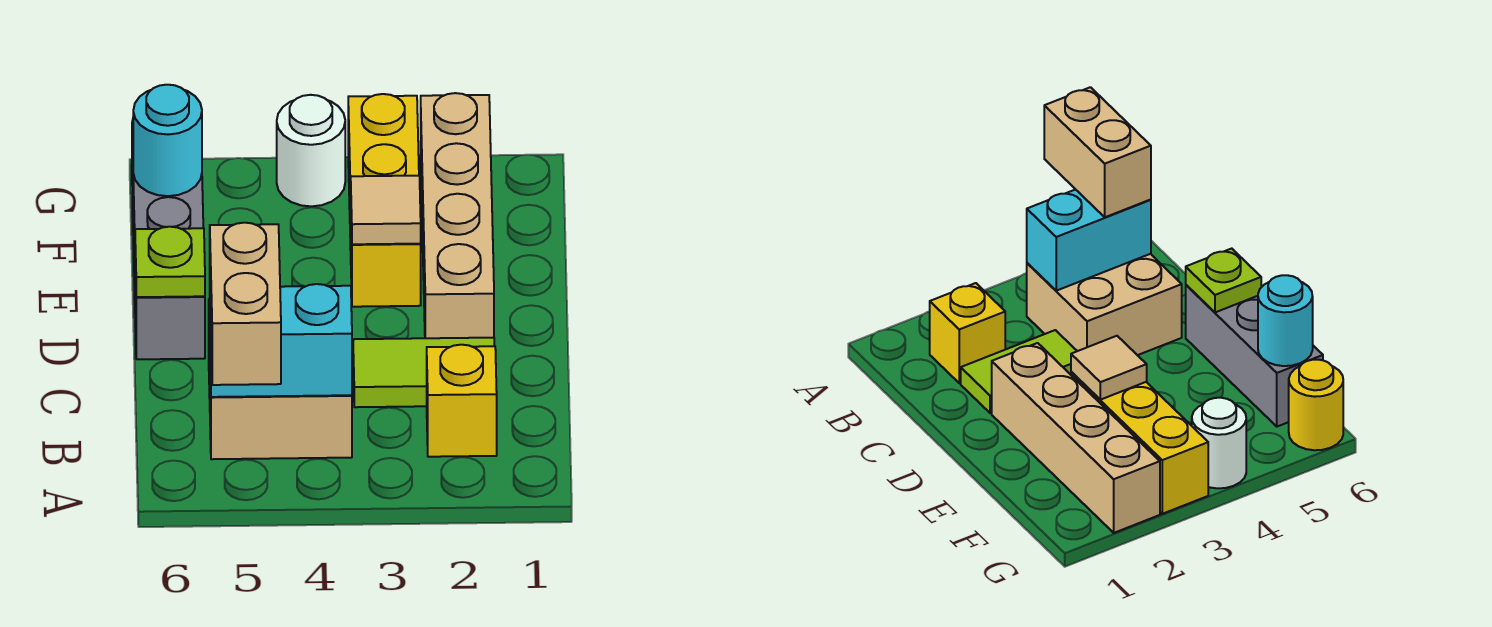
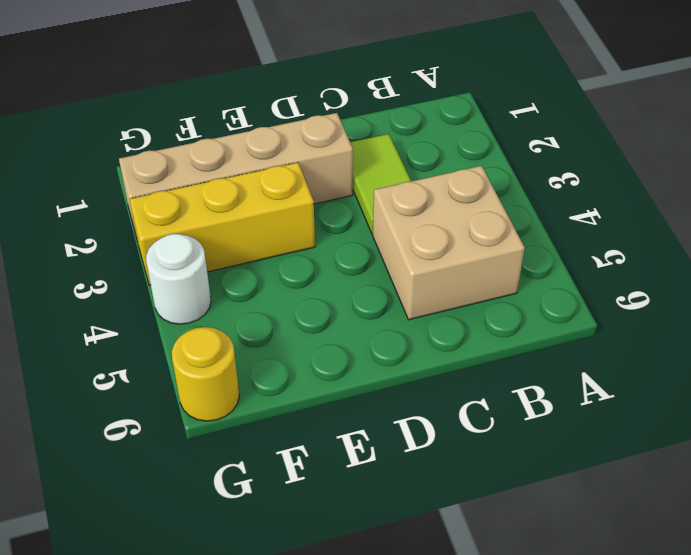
none -> yellow 1x1 brick [427,345,497,457]
none -> grey 1x3 brick [133,174,205,359]
none -> cyan 1x2 brick [210,284,352,397]

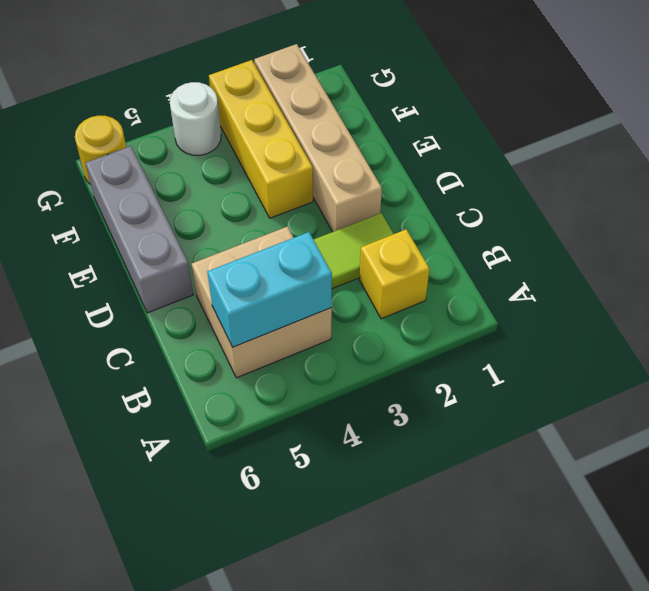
none -> lime 1x1 plate [135,227,205,297]
none -> tan 1x1 tile [351,176,421,244]
none -> cyan 1x1 round brick [133,85,202,196]

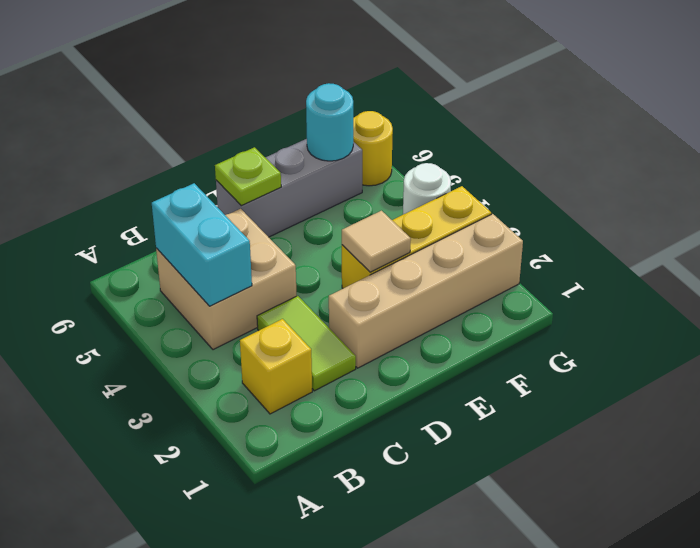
none -> tan 1x2 brick [210,223,281,385]

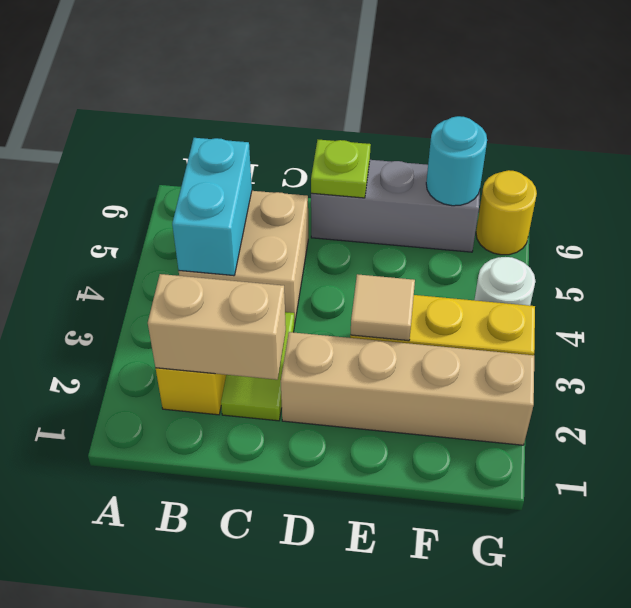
tan 1x2 brick [148,274,286,380] -> tan 1x2 brick moved to [210,223,281,385]

